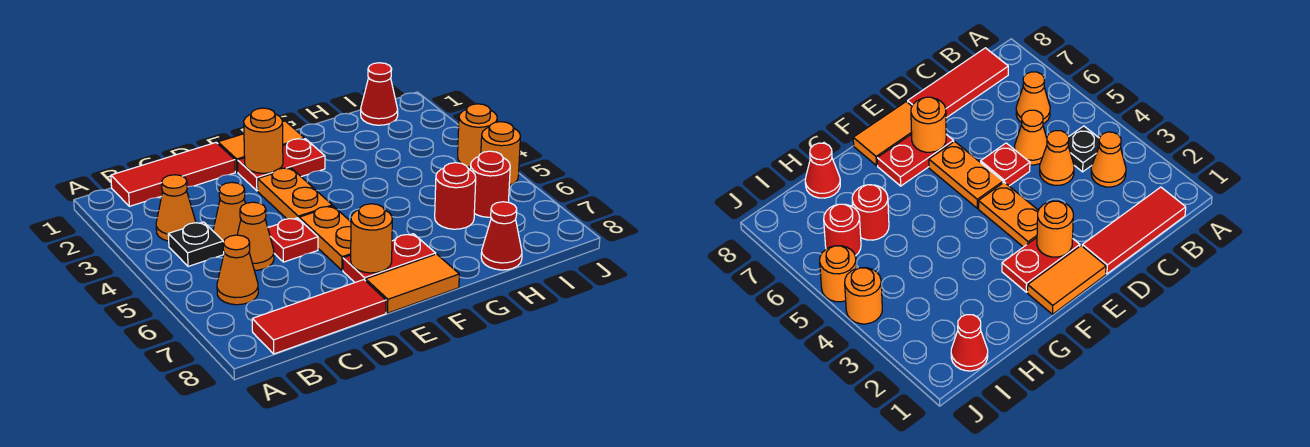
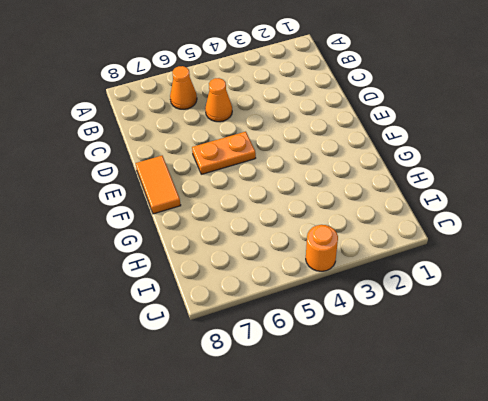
none -> red 1x3 tile [111,143,235,206]
none -> orange 1x1 cone [156,175,196,241]
none -> black 1x1 plate [168,222,224,266]

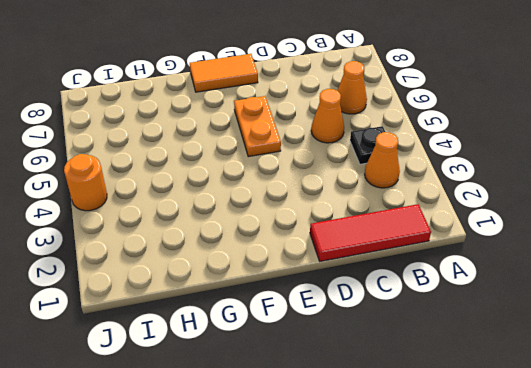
none -> red 1x3 tile [252,280,386,354]
none -> orange 1x1 cone [213,182,245,242]
none -> red 1x1 plate [268,218,318,262]

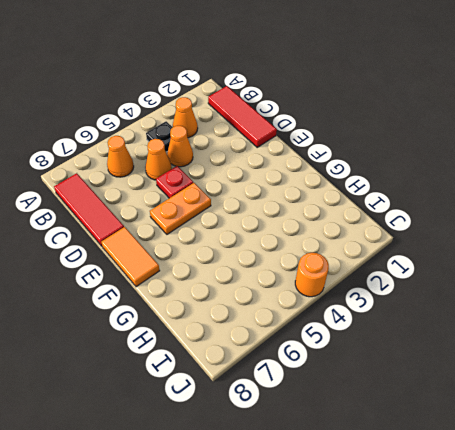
none -> orange 1x2 tile [218,121,304,172]
none -> red 1x2 plate [238,139,325,191]
none -> orange 1x2 plate [258,168,332,219]

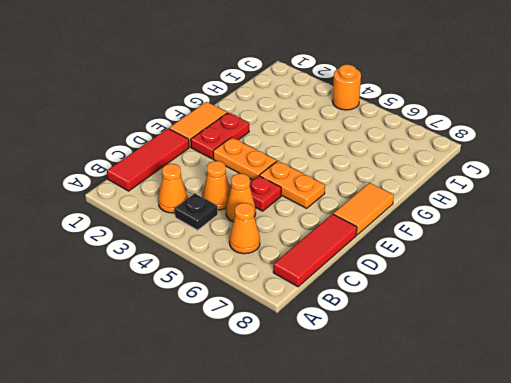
none -> red 1x2 plate [343,234,436,282]
none -> red 1x1 round brick [435,162,476,229]
none -> red 1x1 cone [481,202,522,270]

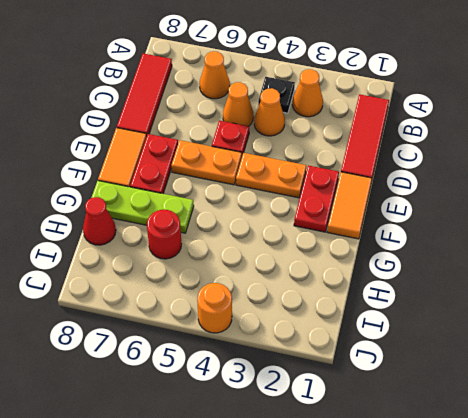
lime 1x3 plate [91,181,194,233] -> none
none -> red 1x1 cone [361,63,398,125]
none -> red 1x1 round brick [470,151,510,217]
none -> orange 1x1 round brick [481,122,521,185]

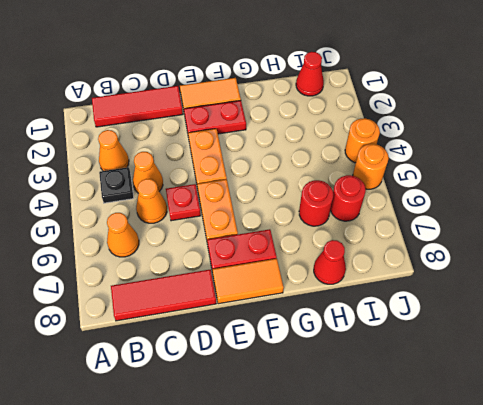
none -> orange 1x1 round brick [244,108,283,173]
none -> orange 1x1 round brick [351,204,392,273]

